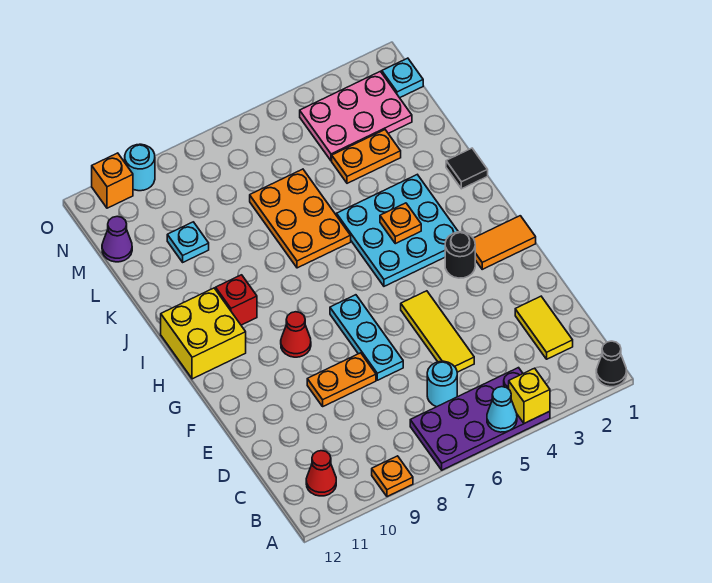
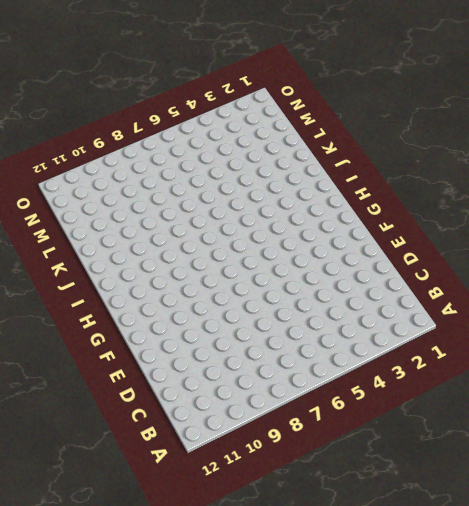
none -> black 1x1 cone [596,341,627,387]
none -> purple 2x4 plate [410,368,550,470]
none -> orange 1x1 plate [372,456,413,497]

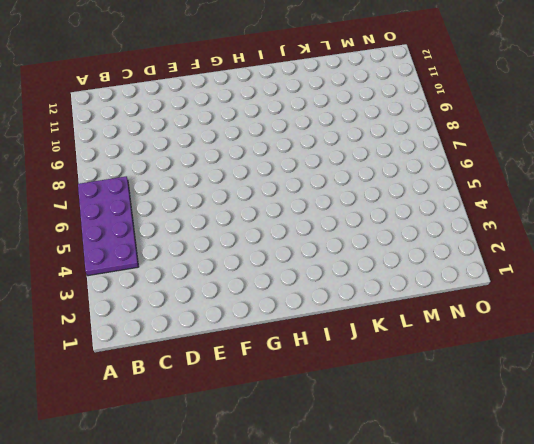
none -> black 1x1 cone [596,341,627,387]
none -> orange 1x1 plate [372,456,413,497]
none -> red 1x1 cone [306,451,336,496]

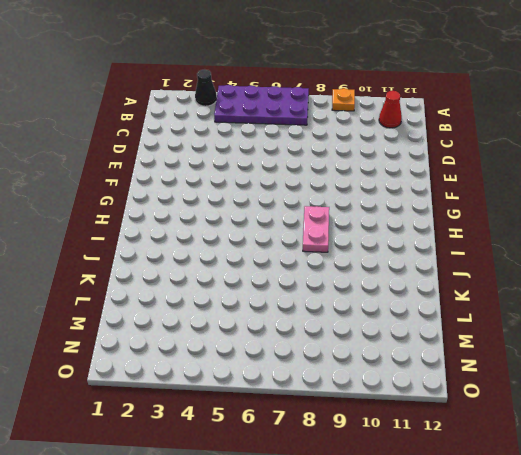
black 1x1 cone [195,70,217,106] -> black 1x1 cone moved to [596,341,627,387]
pink 1x2 plate [303,206,329,252] -> none
none -> yellow 1x2 tile [515,296,573,359]
none -> cyan 1x1 round brick [427,361,457,407]
none -> yellow 1x3 tile [401,291,474,372]

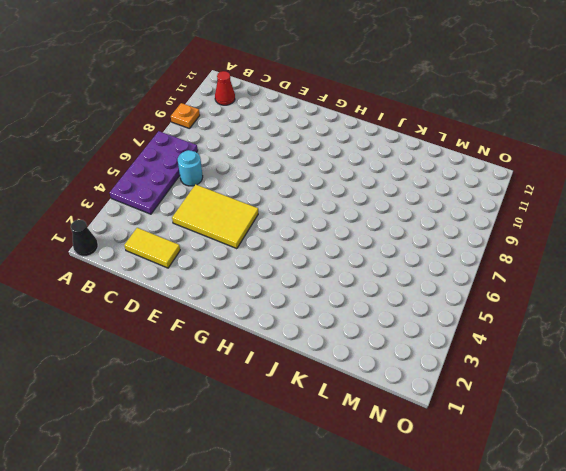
yellow 2x3 tile [172,184,258,249] -> yellow 1x3 tile [401,291,474,372]
none -> cyan 1x3 plate [330,295,403,380]
none -> orange 1x2 plate [307,353,376,406]
none -> orange 1x2 tile [474,216,536,269]

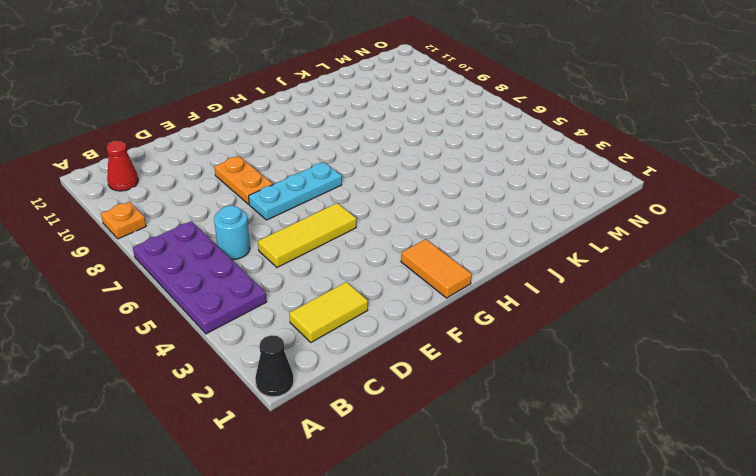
none -> black 1x1 round brick [445,232,475,278]
none -> red 1x1 cone [281,312,311,357]
none -> cyan 3x3 plate [337,175,458,286]

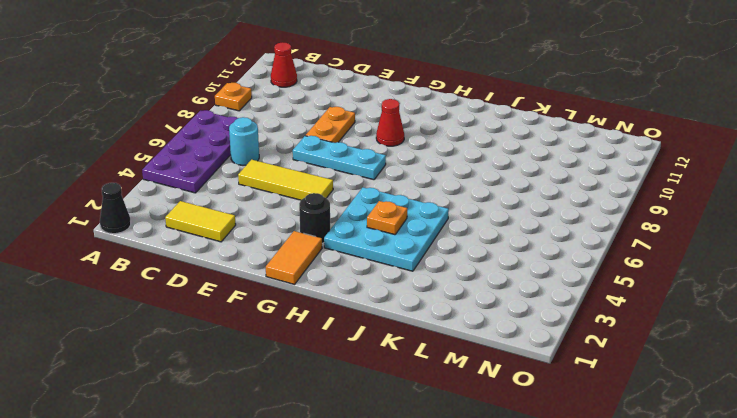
none -> yellow 2x2 brick [161,288,246,379]
none -> red 1x1 brick [216,275,257,325]
none -> black 1x1 tile [446,148,488,189]

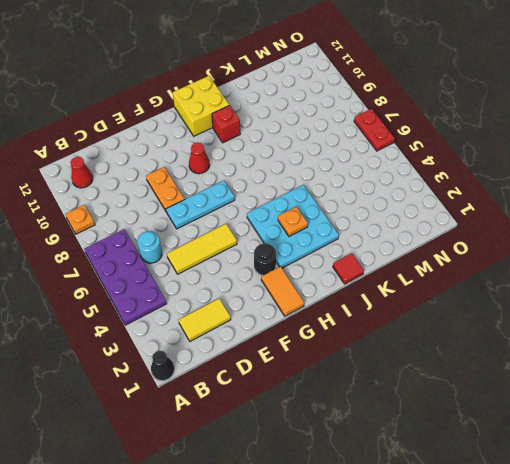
red 1x1 tile [333,253,364,284] -> black 1x1 tile [446,148,488,189]
red 1x2 plate [354,109,395,151] -> none
none -> orange 2x3 plate [250,169,351,268]
none -> orange 1x2 plate [332,130,401,183]
none -> cyan 1x1 plate [167,222,209,262]

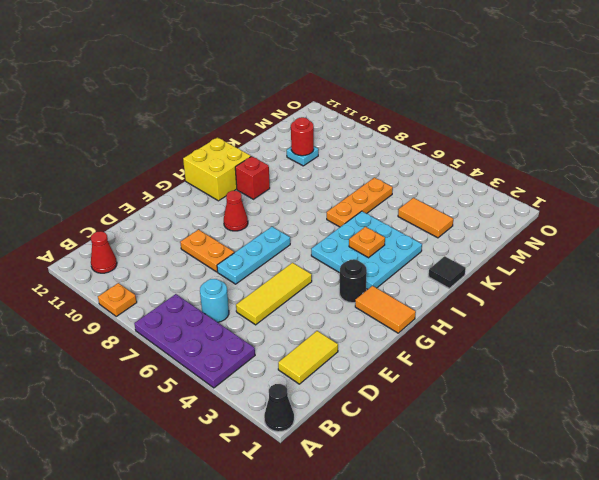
orange 1x3 plate [327,178,393,227] -> orange 2x3 plate [250,169,351,268]
orange 1x2 tile [398,198,453,238] -> orange 1x2 plate [332,130,401,183]
red 1x1 round brick [291,117,314,156] -> none
none -> pink 2x3 plate [300,71,412,161]
none -> purple 1x1 cone [102,216,132,262]
none -> cyan 1x1 plate [382,58,423,98]

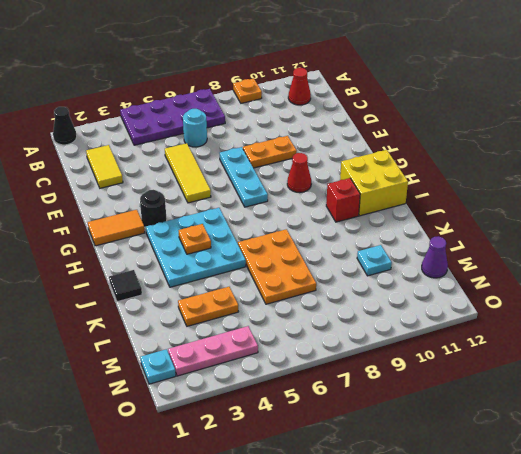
pink 1x3 plate [168,326,258,376] -> pink 2x3 plate [300,71,412,161]
none -> cyan 1x1 round brick [125,144,155,191]
none -> orange 1x1 brick [92,153,133,208]
none -> yellow 1x1 brick [509,368,550,423]

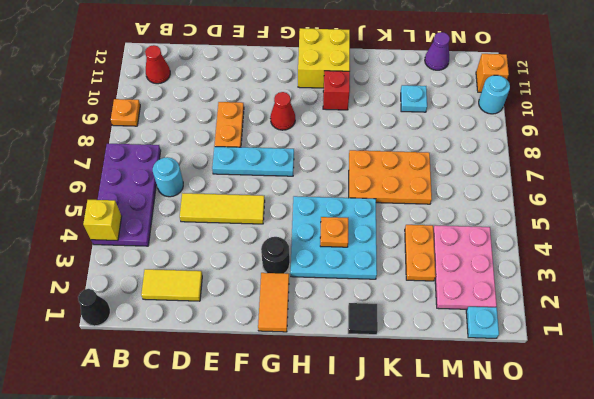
none -> cyan 1x1 cone [487,387,517,432]

